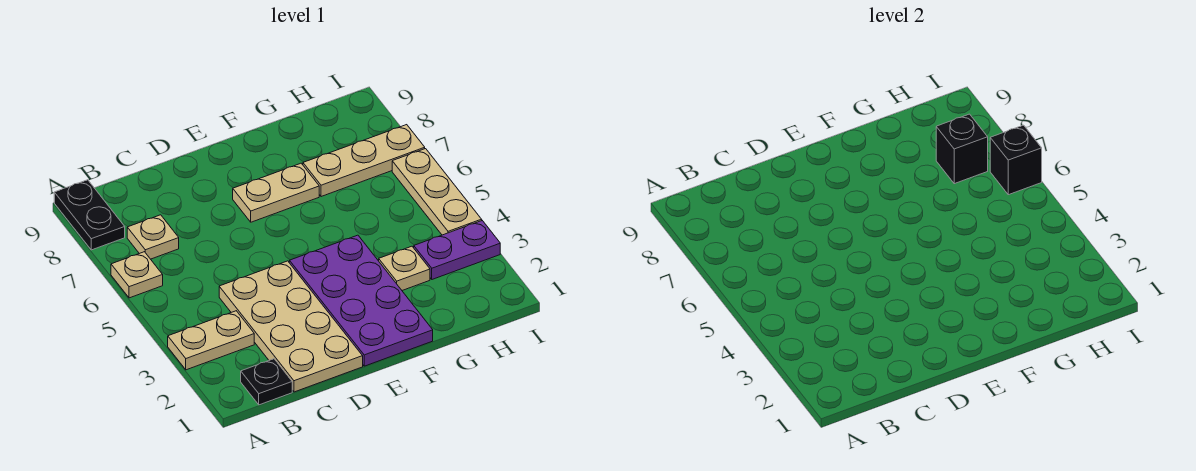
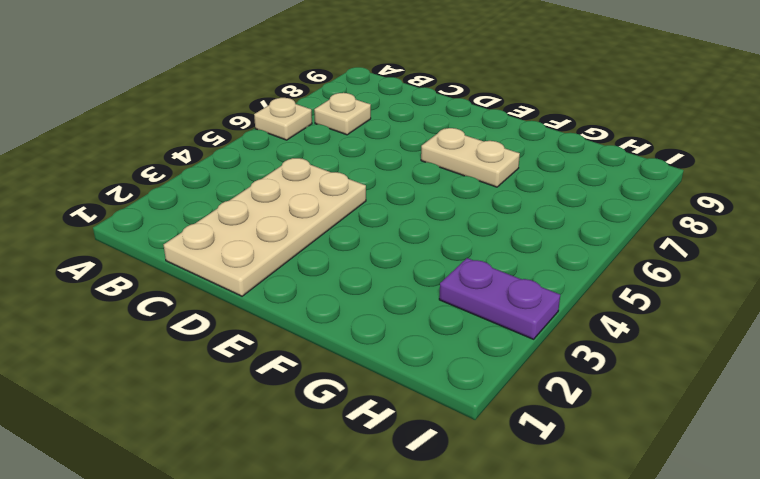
none -> tan 1x2 plate [168,311,254,370]
none -> black 1x2 plate [54,180,125,250]
none -> black 1x1 plate [241,359,292,405]

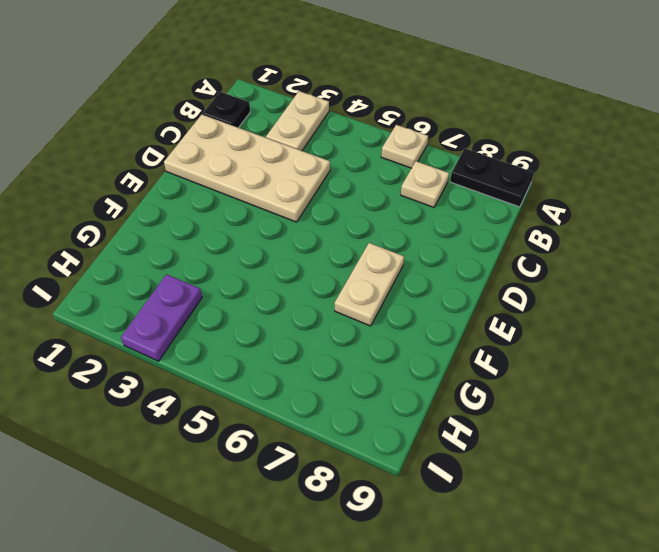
none -> purple 2x4 plate [289,235,433,366]
none -> tan 1x1 plate [379,246,430,290]
none -> tan 1x3 plate [303,125,425,197]

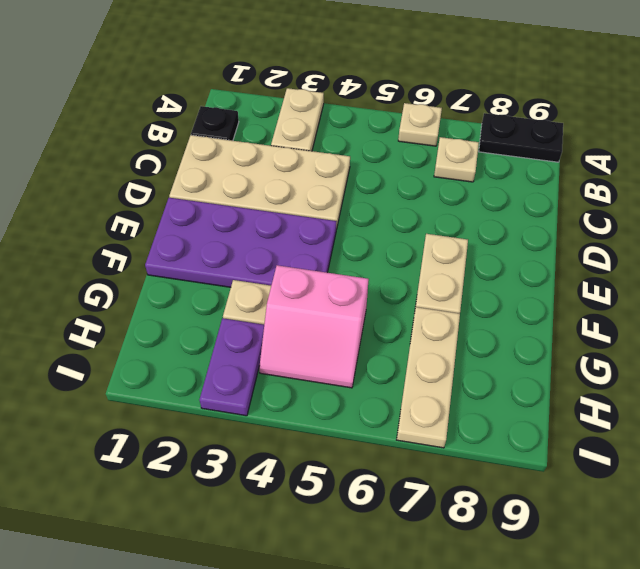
pink 2x2 slope [259,265,369,388] -> none
none -> tan 1x3 plate [392,149,482,235]
none -> black 1x1 brick [936,114,988,184]
none -> black 1x1 brick [990,125,1042,195]

